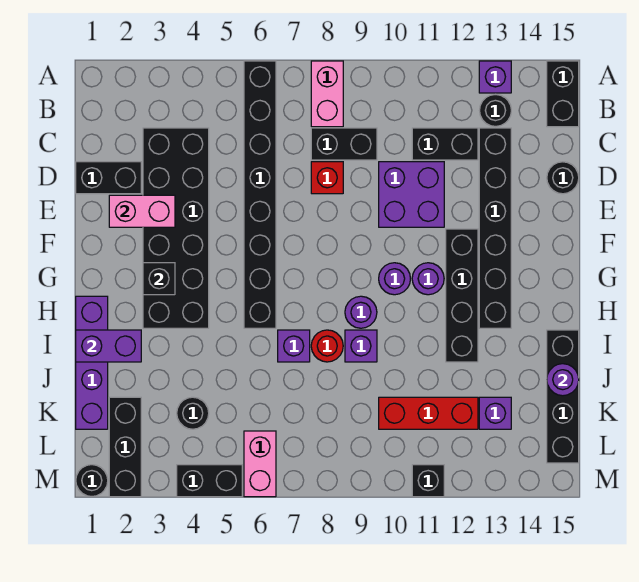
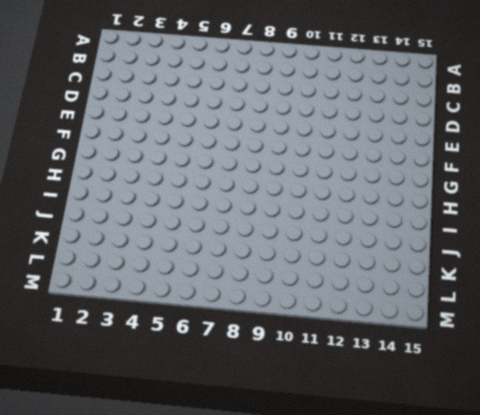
none -> black 1x8 brick [244,61,276,328]
none -> pink 1x2 brick [311,61,343,127]
none -> purple 1x1 brick [479,61,511,93]
none -> black 1x2 brick [547,61,579,127]

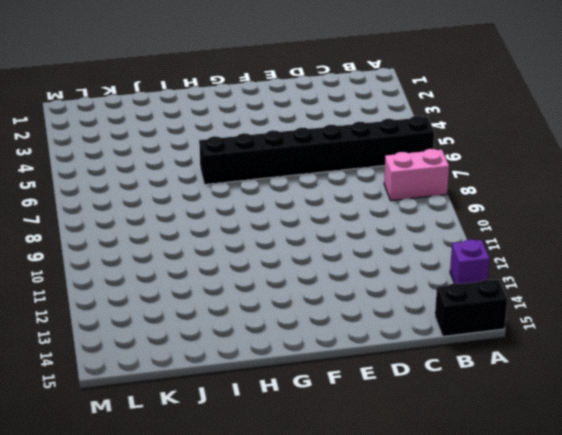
none -> black 1x1 round brick [480,95,511,126]
none -> black 2x6 brick [143,128,209,328]
none -> black 1x2 brick [311,128,377,160]
none -> black 1x2 brick [412,128,478,160]

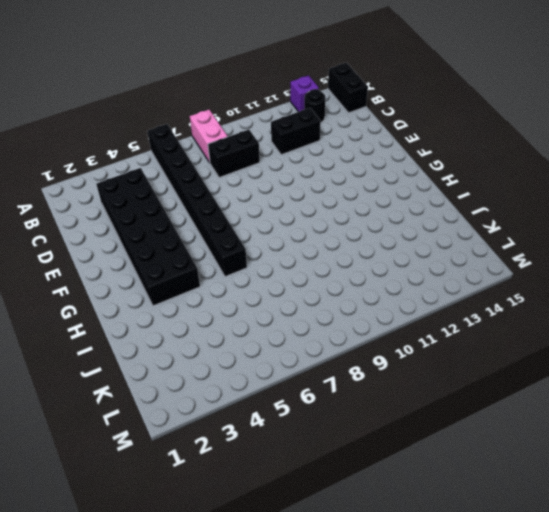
none -> black 1x6 brick [479,128,511,328]
none -> black 1x2 brick [76,162,141,194]
none -> red 1x1 brick [311,162,343,194]
none -> purple 2x2 brick [379,162,444,227]

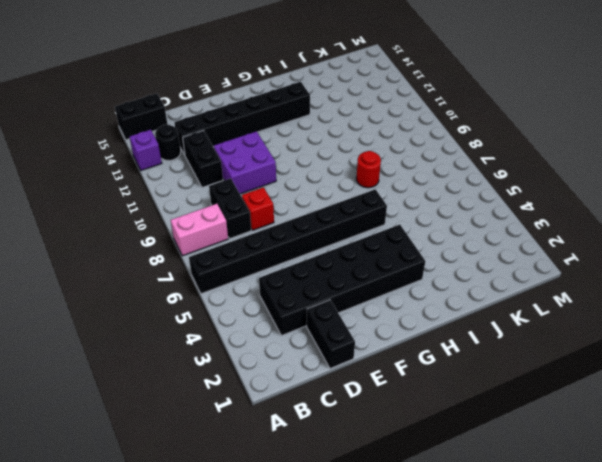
none -> black 1x1 round brick [547,162,579,194]
none -> black 1x4 brick [446,229,478,362]
none -> purple 1x1 round brick [379,263,411,295]
none -> purple 1x1 round brick [412,263,444,295]

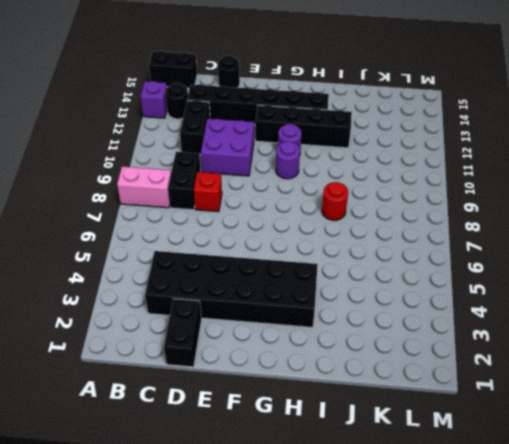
none -> black 1x8 brick [244,61,276,328]
none -> purple 1x4 brick [76,296,108,429]
none -> purple 1x1 round brick [345,296,377,328]
none -> purple 1x1 brick [278,330,310,362]

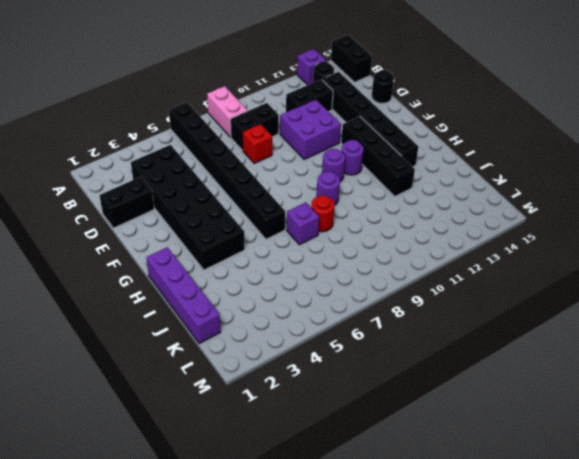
none -> purple 1x1 brick [345,330,377,362]
none -> black 1x4 brick [547,330,579,463]
none -> black 1x3 brick [109,397,141,497]
none -> black 1x1 round brick [177,397,209,429]

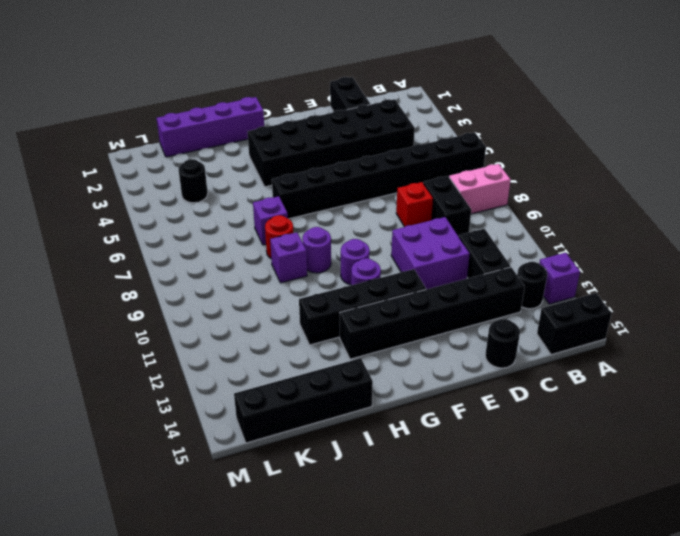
none -> black 1x3 brick [109,397,141,497]
none -> red 1x3 brick [379,397,478,429]
none -> purple 1x1 brick [479,397,511,429]
none -> pink 1x2 brick [244,431,276,497]

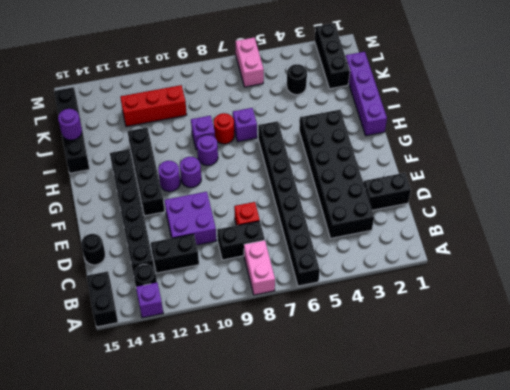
none -> purple 1x1 brick [479,397,511,429]
none -> black 1x1 round brick [76,465,108,497]
none -> black 1x2 brick [177,465,242,497]
none -> black 1x1 brick [412,465,444,497]

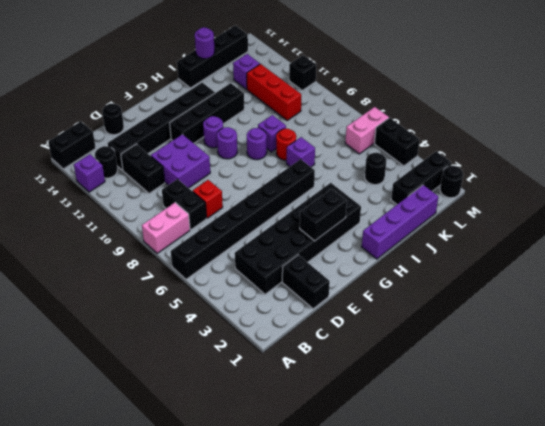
black 1x2 brick [300,189,347,241] -> black 1x1 brick [143,263,175,295]
none -> pink 1x2 brick [109,195,175,227]
none -> purple 1x2 brick [76,330,141,362]

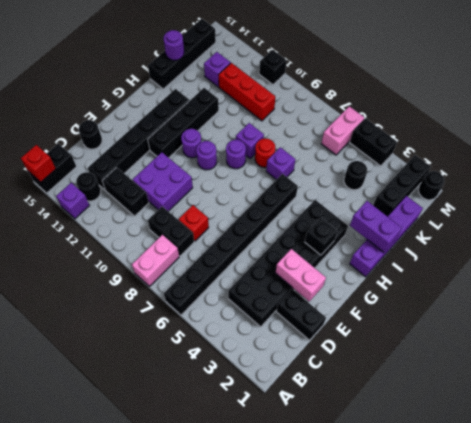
red 1x1 brick [21,145,56,182] -> none

